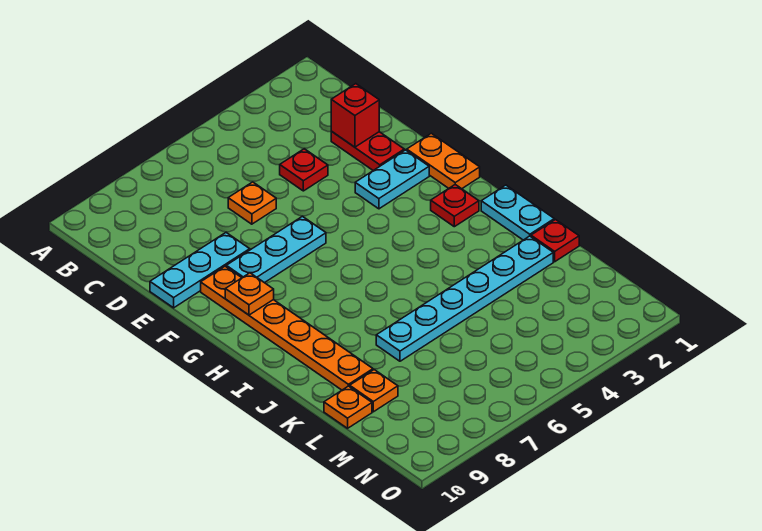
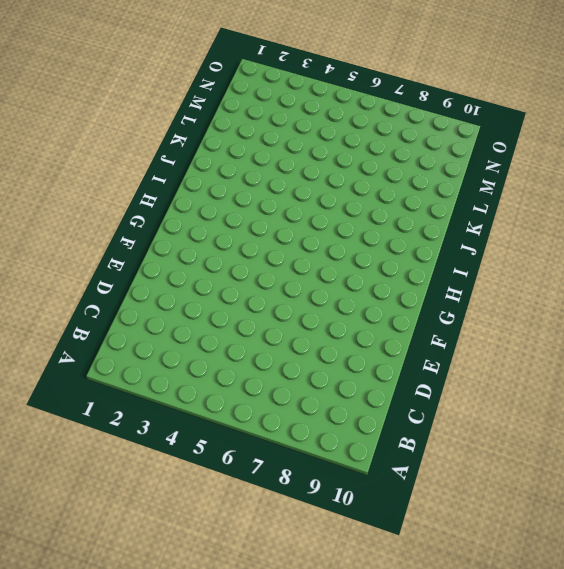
none -> red 1x2 plate [331,131,404,171]
none -> red 1x1 plate [280,149,328,191]
none -> orange 1x1 plate [228,182,276,224]

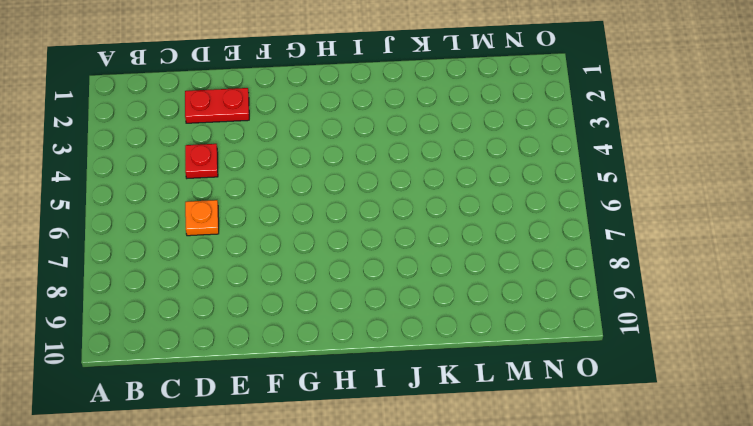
none -> cyan 1x3 plate [150,233,250,308]
none -> orange 1x2 plate [407,133,480,189]
none -> cyan 1x2 plate [355,150,429,209]

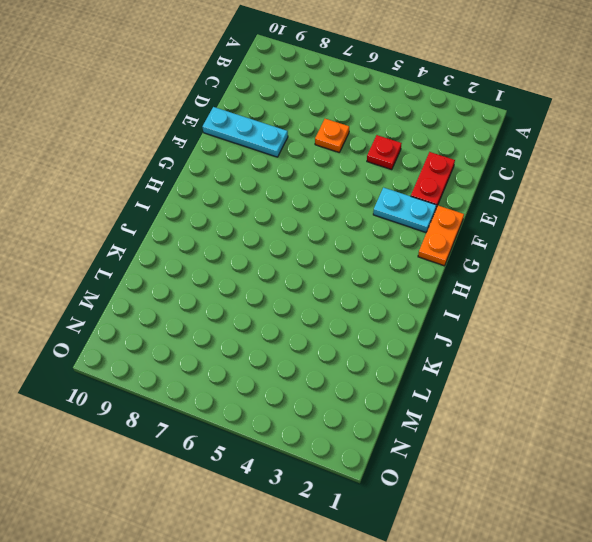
none -> cyan 1x3 plate [226,216,326,283]
none -> orange 1x6 plate [201,266,373,390]
none -> red 1x1 plate [431,185,479,227]

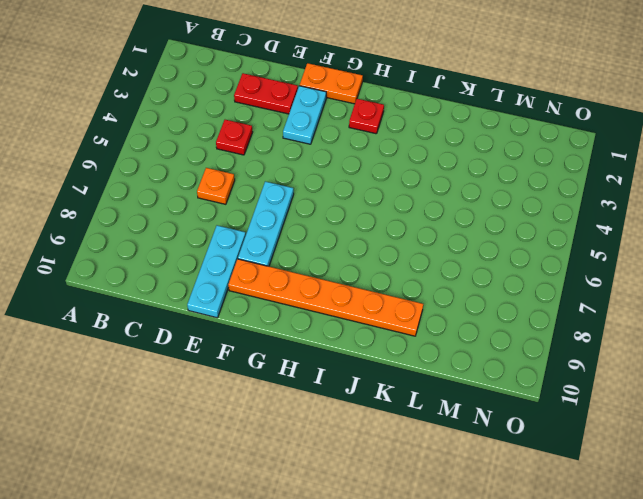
none -> cyan 1x2 plate [481,185,554,240]
none -> red 1x1 plate [531,220,579,262]
none -> cyan 1x6 plate [376,236,553,361]

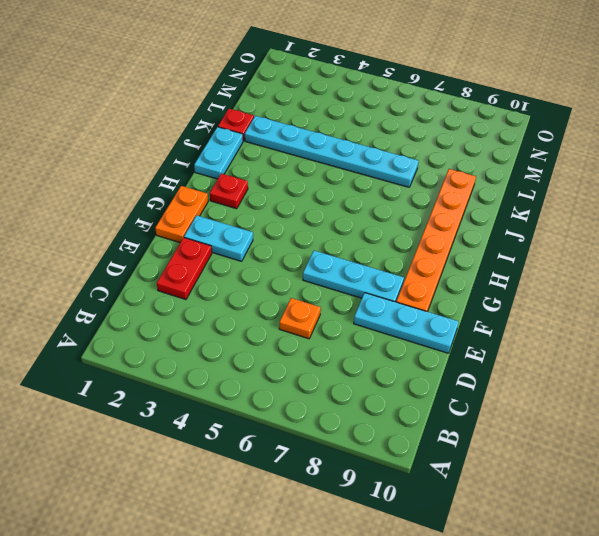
none -> red 1x1 plate [280,149,328,191]
none -> orange 1x1 plate [350,370,398,412]
none -> orange 1x1 plate [324,386,372,428]

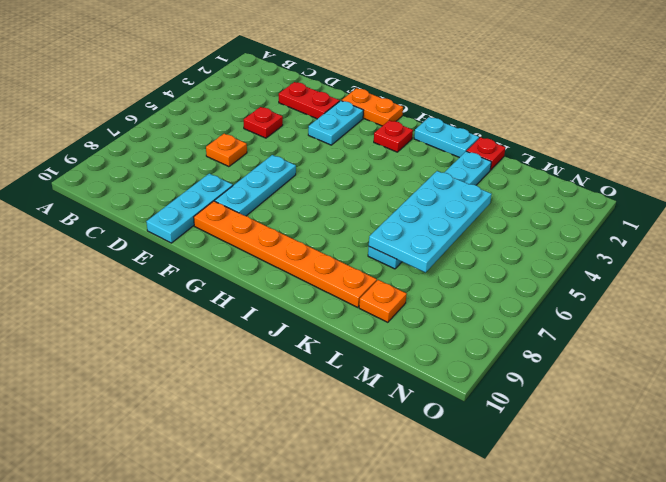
cyan 2x4 plate [369,171,492,273] -> none
none -> orange 1x1 plate [324,386,372,428]
none -> red 1x1 brick [331,84,379,147]
none -> orange 1x1 plate [225,273,274,315]

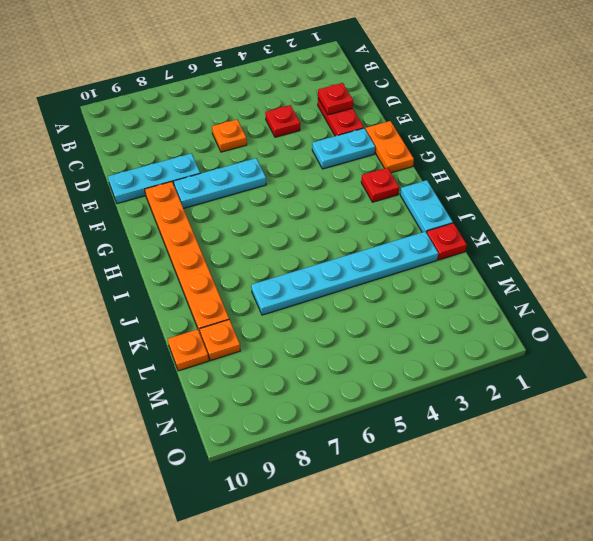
red 1x1 plate [318,83,353,115] -> red 1x1 brick [331,84,379,147]
none -> orange 1x1 plate [225,273,274,315]

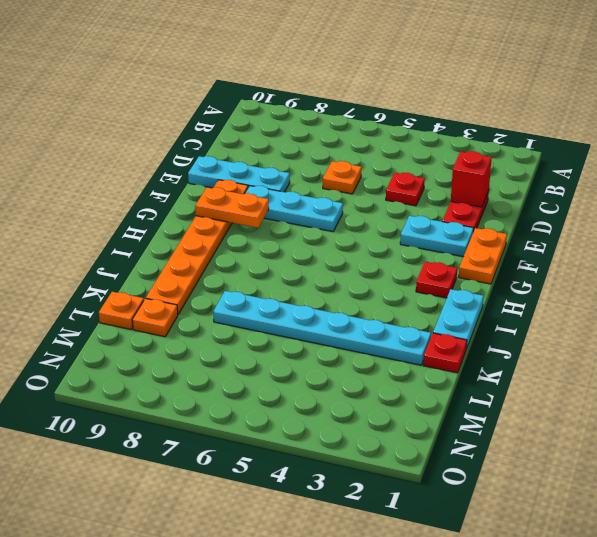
orange 1x2 plate [195,187,269,228] -> orange 1x1 plate [225,273,274,315]

